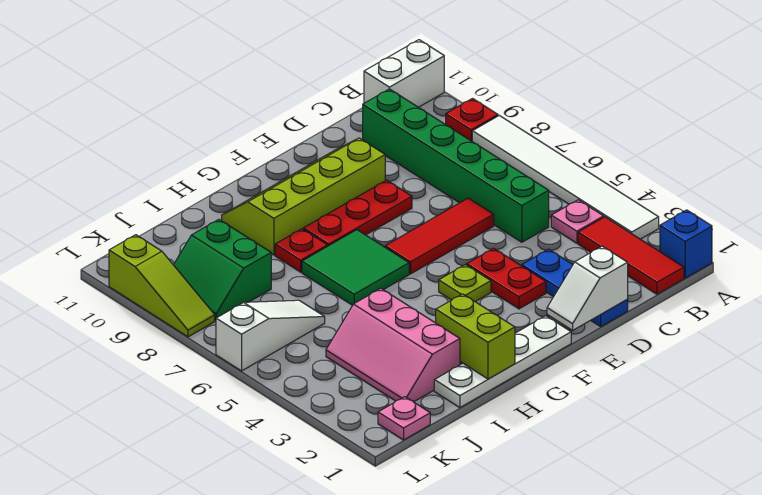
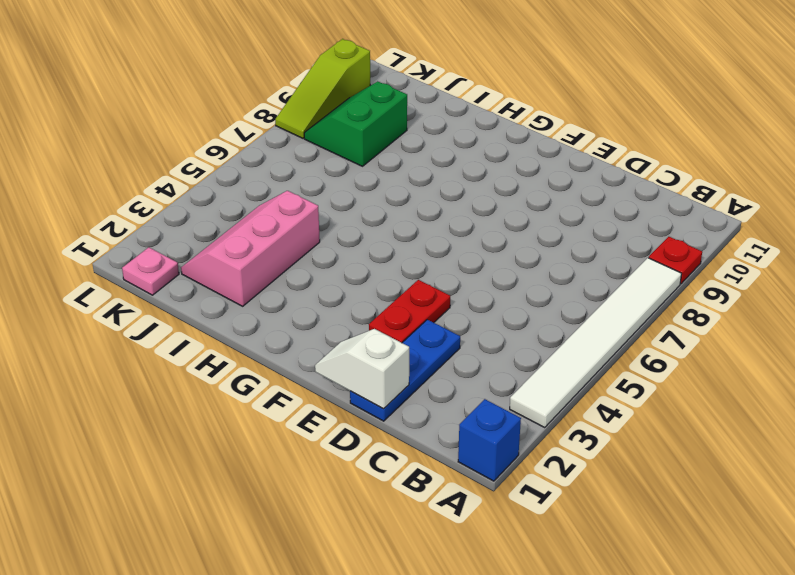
none -> white 1x2 brick [364,40,444,107]
none -> red 1x3 tile [578,217,684,294]
none -> pink 1x1 plate [551,200,604,243]

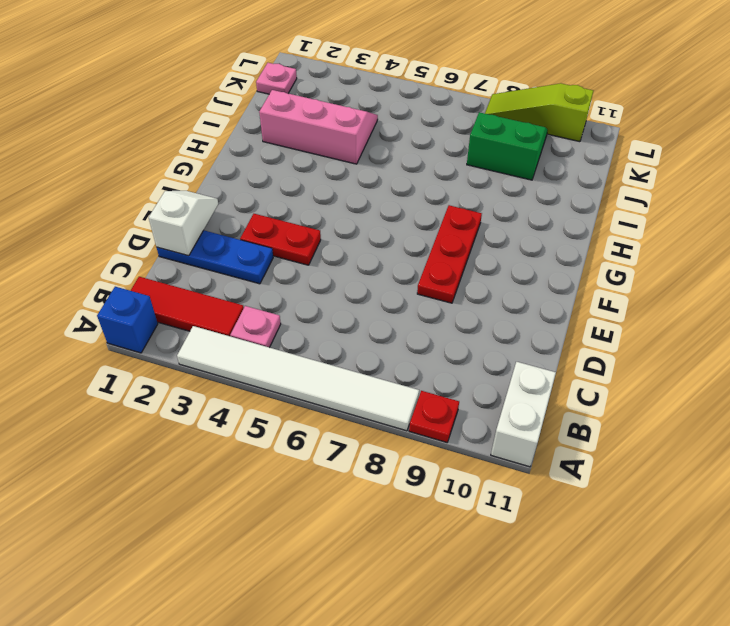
none -> green 1x6 brick [363,89,549,242]
none -> red 1x3 tile [385,198,494,274]
none -> lime 2x4 slope [222,138,385,255]

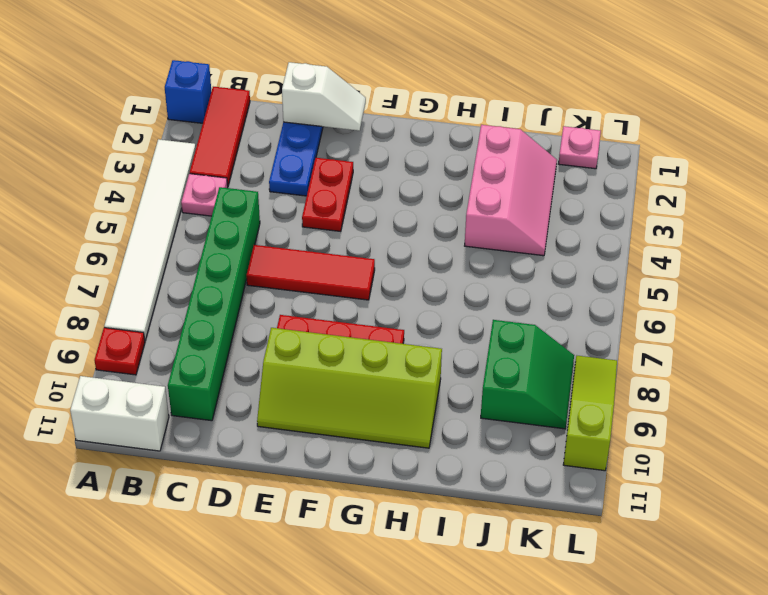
none -> white 1x4 plate [434,316,571,408]
none -> lime 1x1 plate [439,265,491,302]
none -> green 2x2 tile [302,230,409,305]

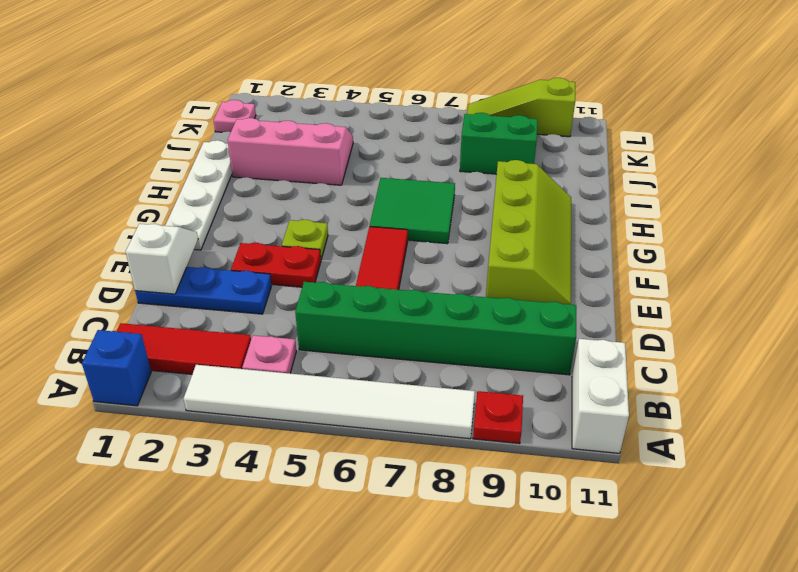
none -> red 1x3 plate [303,180,412,246]
none -> red 1x1 plate [275,229,328,272]
none -> white 1x3 slope [216,300,325,371]

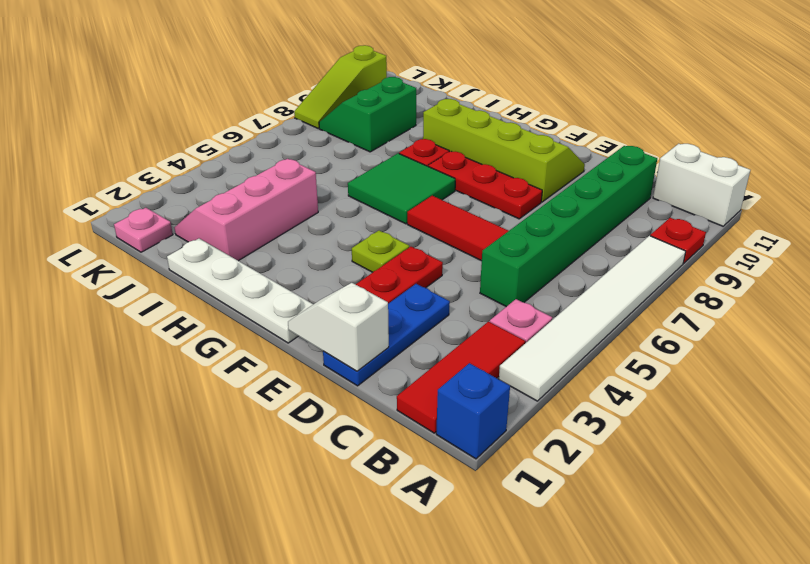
none -> white 1x3 slope [216,300,325,371]
none -> lime 1x2 brick [436,294,515,379]

